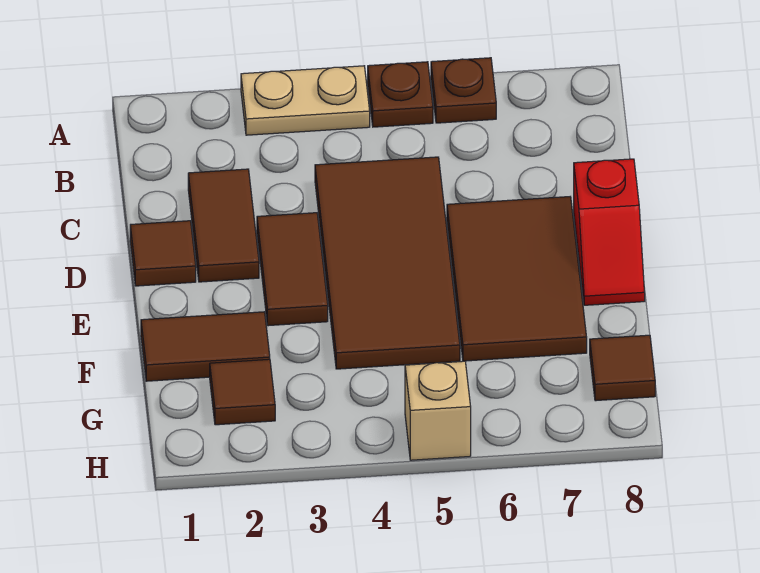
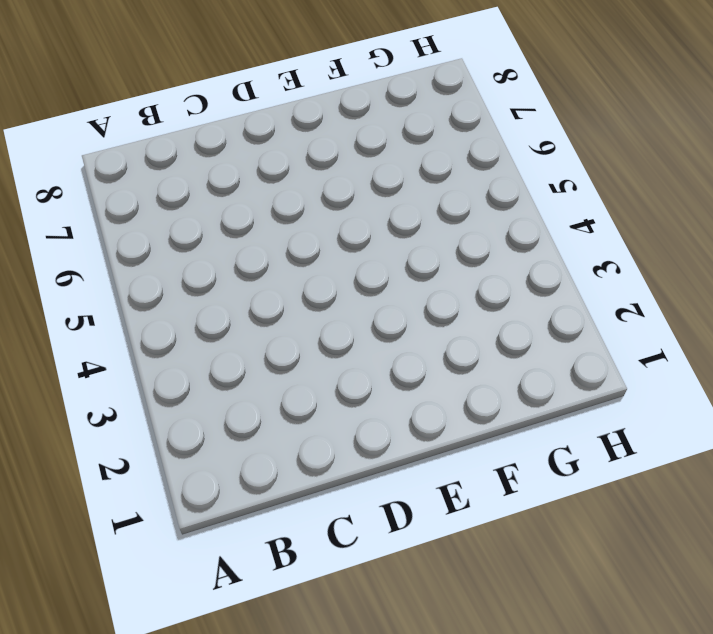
none -> tan 1x2 plate [241,66,370,135]
none -> brown 1x1 plate [368,62,433,127]
none -> brown 1x1 plate [431,58,496,123]

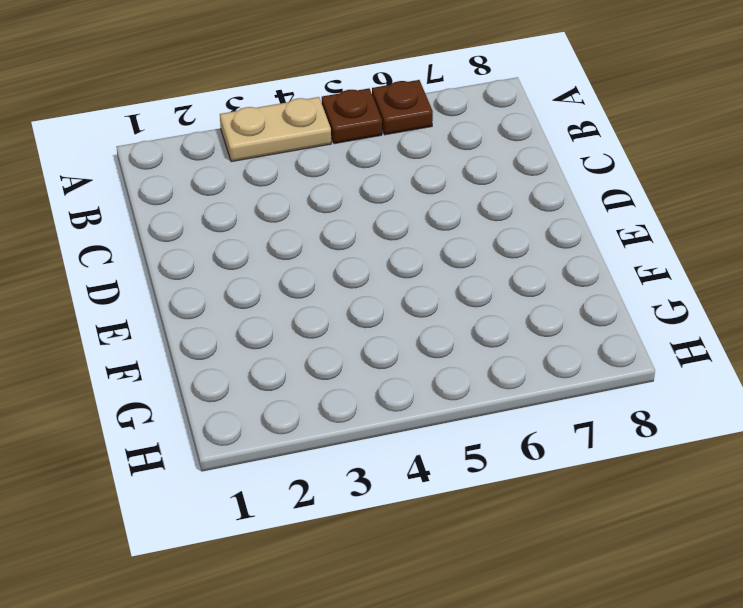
none -> brown 1x2 tile [188,169,259,282]
none -> brown 2x4 tile [315,157,460,369]
none -> brown 1x1 tile [130,221,196,286]

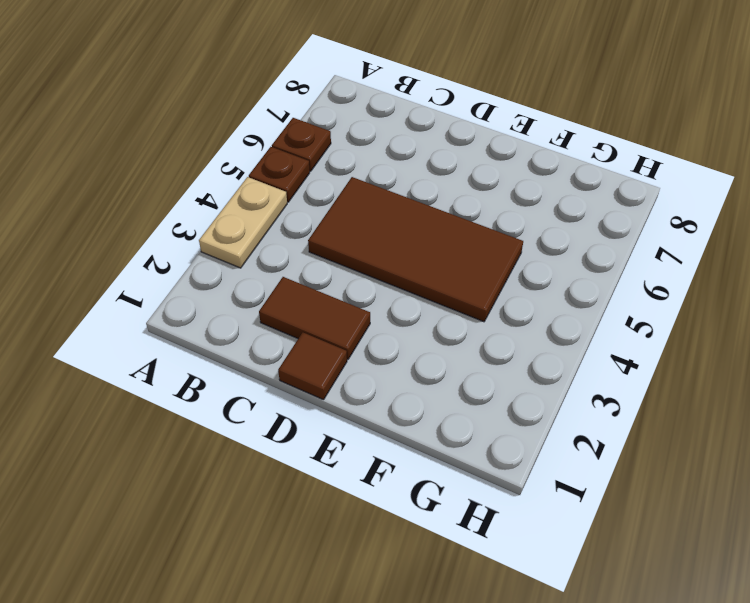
none -> brown 1x2 tile [257,213,328,326]
none -> brown 2x3 tile [447,197,587,361]
none -> red 1x2 slope [574,159,645,305]

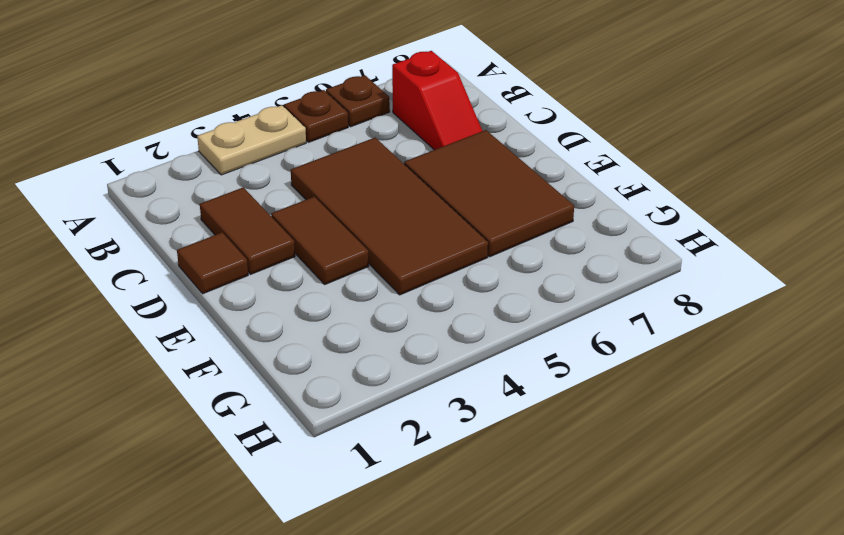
red 1x2 slope [392,51,482,150] -> red 1x2 slope moved to [574,159,645,305]
none -> brown 1x2 tile [141,312,270,381]
none -> brown 1x1 tile [210,359,275,425]
none -> brown 1x1 tile [590,335,655,401]

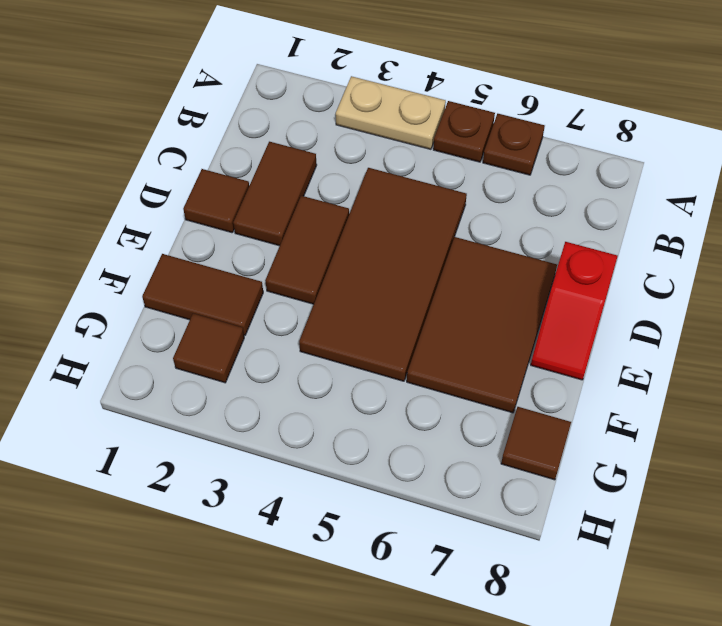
none -> tan 1x1 brick [405,361,471,460]

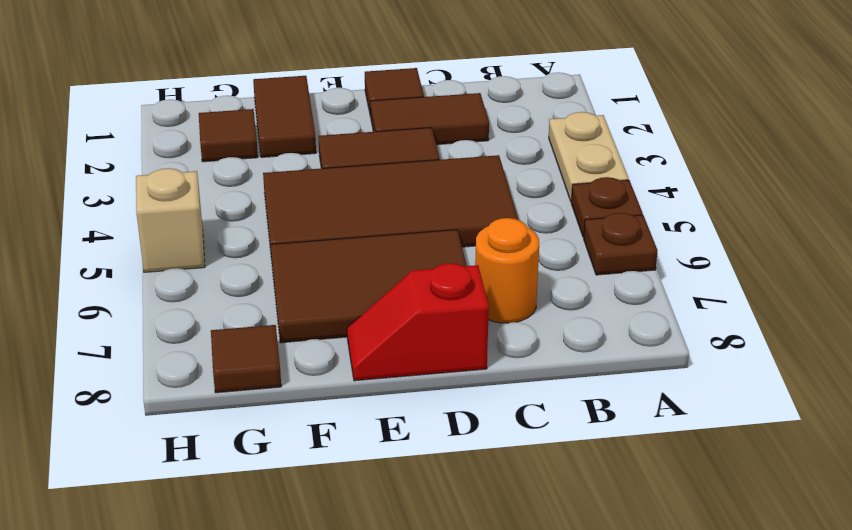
orange 1x1 round brick [475,218,539,323] -> none

